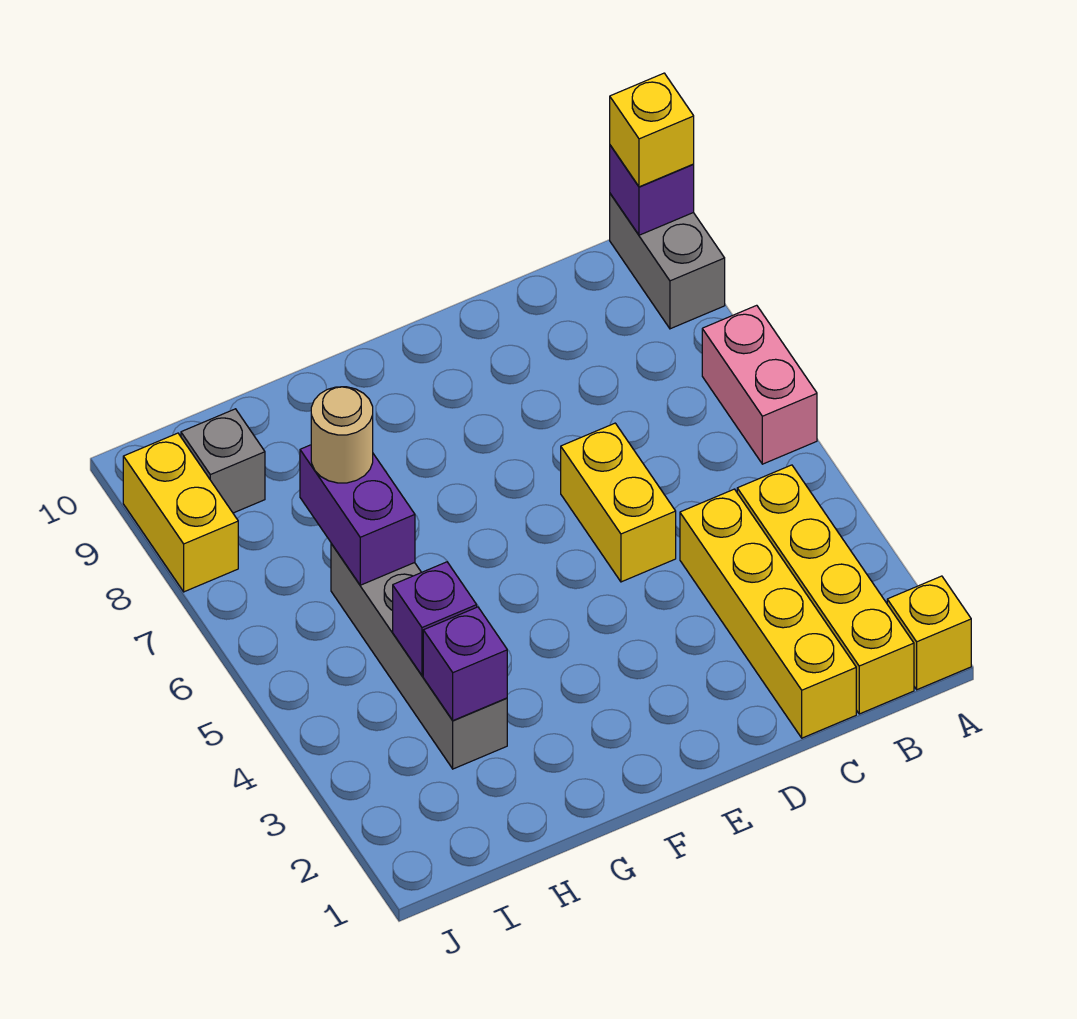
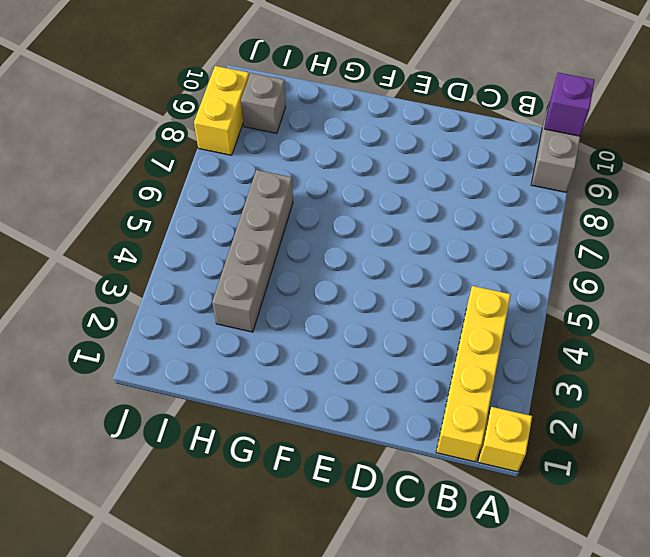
none -> pink 1x2 brick [702,305,817,464]
none -> yellow 1x4 brick [680,489,856,738]
none -> yellow 1x2 brick [561,423,676,582]

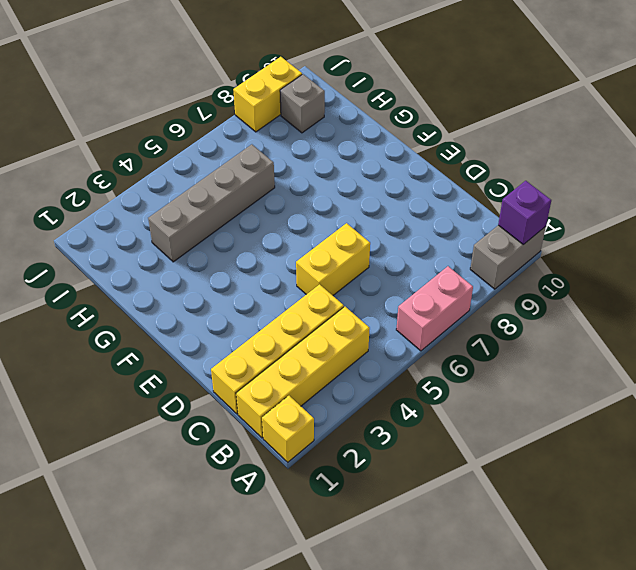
none -> purple 1x1 brick [423,607,507,720]
none -> purple 1x1 brick [393,562,477,675]
none -> purple 1x2 brick [300,445,415,585]

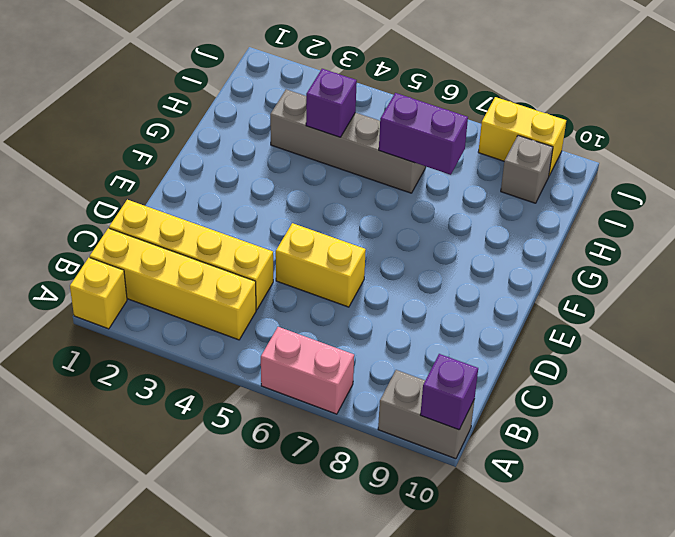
none -> purple 1x1 brick [423,607,507,720]
none -> yellow 1x1 brick [610,73,694,187]
none -> tan 1x1 round brick [311,387,373,483]

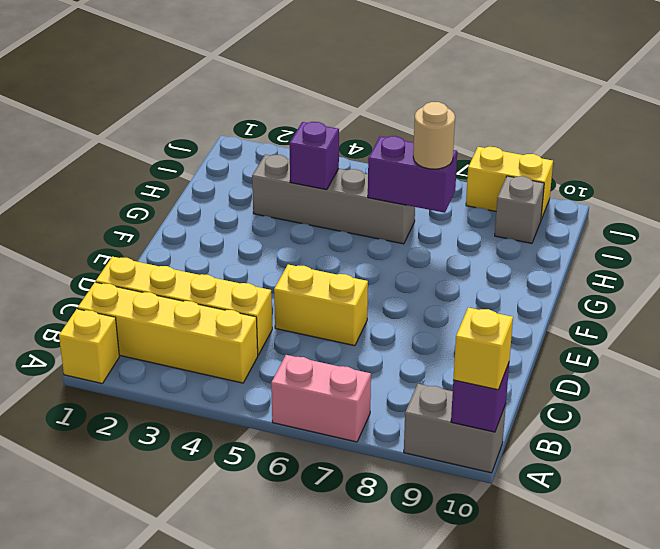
none -> purple 1x1 brick [423,607,507,720]

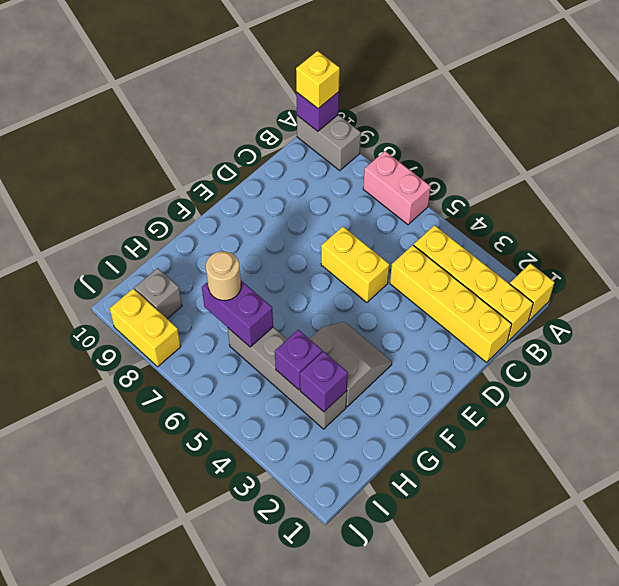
grey 2x2 slope [310,322,392,407] -> none

